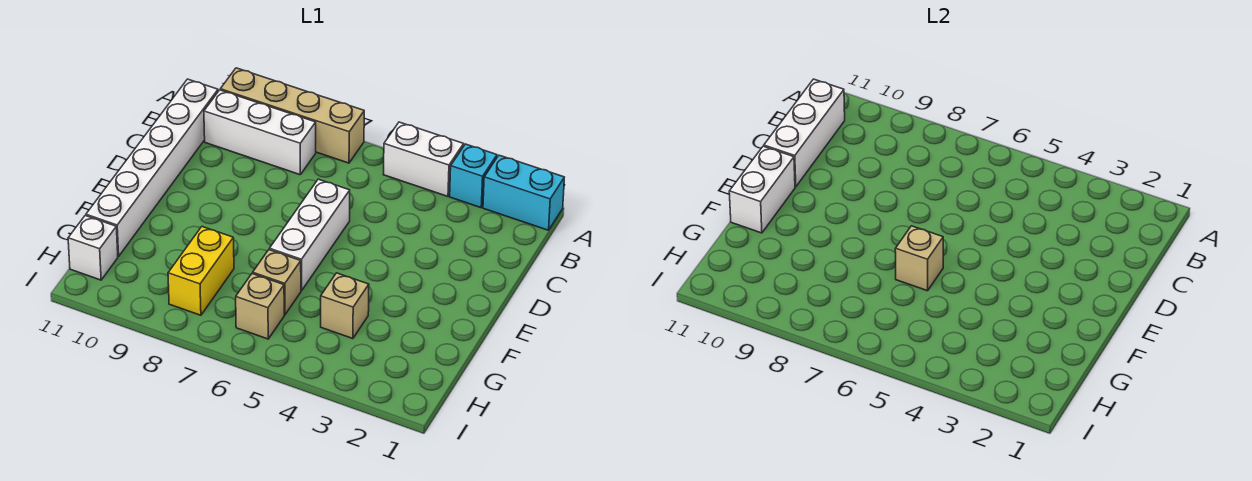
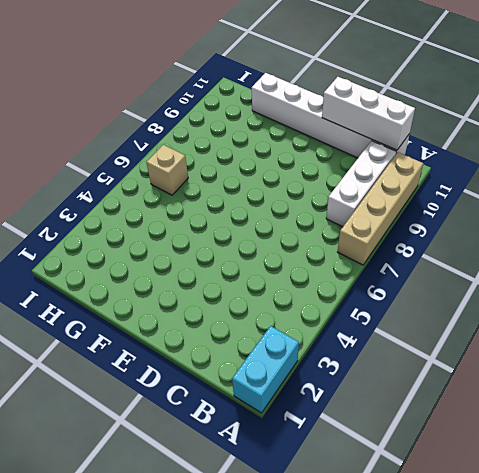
none -> cyan 1x1 brick [450,144,497,208]
none -> white 1x2 brick [383,122,464,196]
none -> white 1x3 brick [269,179,350,291]

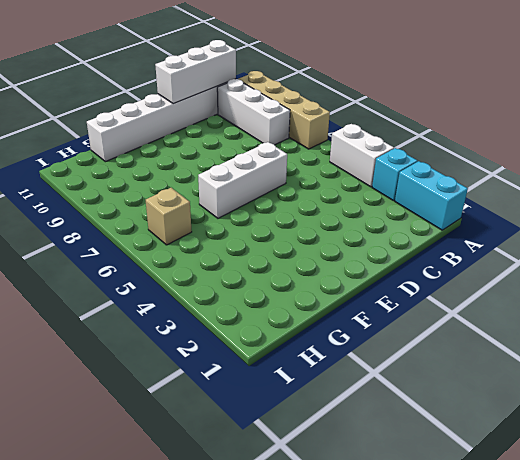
none -> tan 1x1 brick [321,273,369,339]
none -> tan 1x1 brick [253,250,301,315]
none -> yellow 1x2 brick [168,227,234,315]

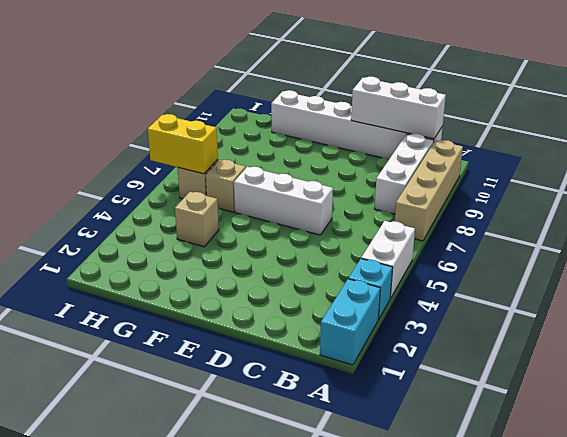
yellow 1x2 brick [148,114,218,174] -> yellow 1x2 brick moved to [168,227,234,315]
none -> white 1x1 brick [68,216,118,280]
none -> white 1x2 brick [729,146,795,233]
none -> tan 1x1 brick [895,226,943,291]

